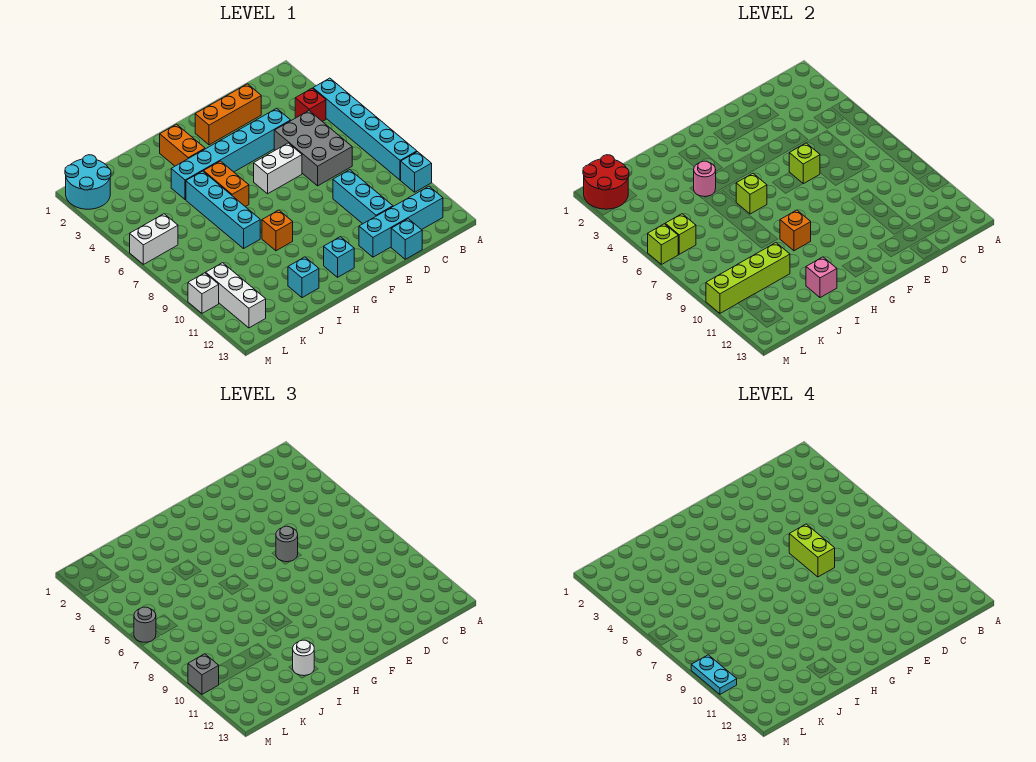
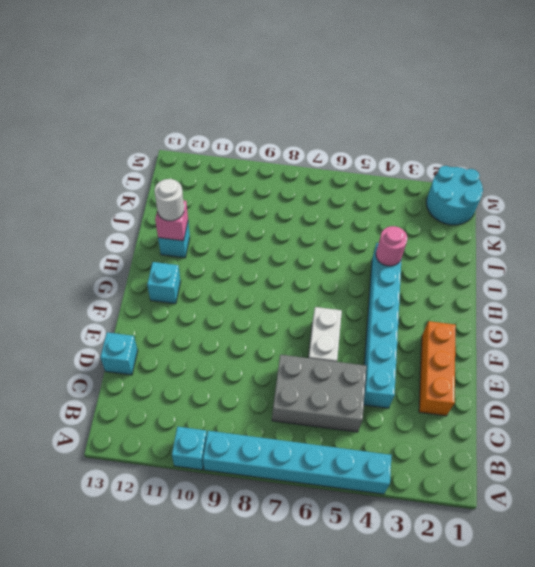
none -> red 1x1 brick [295,88,326,122]
none -> cyan 1x4 brick [359,186,443,257]
none -> cyan 1x3 brick [333,170,393,224]
none -> orange 1x2 brick [160,124,205,166]

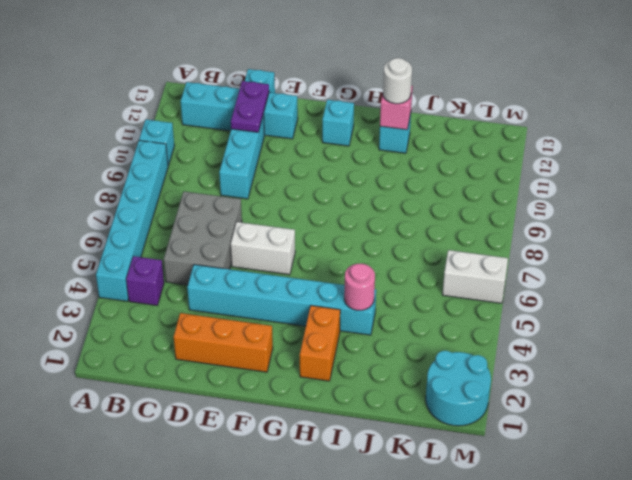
purple 1x1 brick [126,256,164,305] -> red 1x1 brick [295,88,326,122]
purple 1x2 plate [231,81,269,132] -> none
none -> orange 1x2 brick [204,161,249,207]
none -> orange 1x1 brick [262,210,293,251]
none -> cyan 1x4 brick [186,171,260,248]
none -> white 1x3 brick [206,263,266,328]

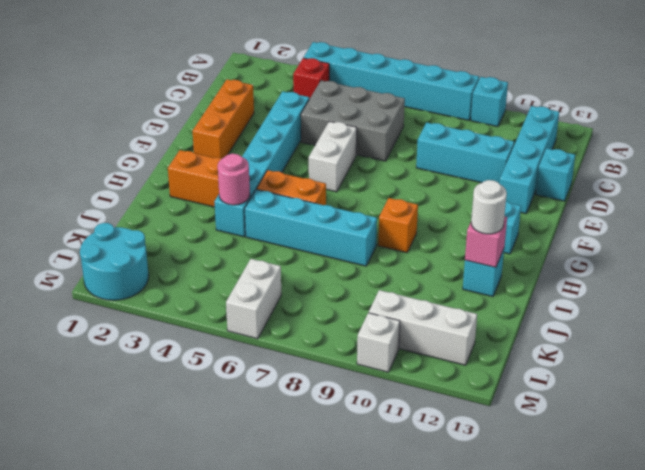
none -> lime 1x1 brick [789,143,820,184]
none -> lime 1x1 brick [736,174,767,214]
none -> orange 1x1 brick [780,210,811,251]
none -> lime 1x4 brick [706,243,790,313]

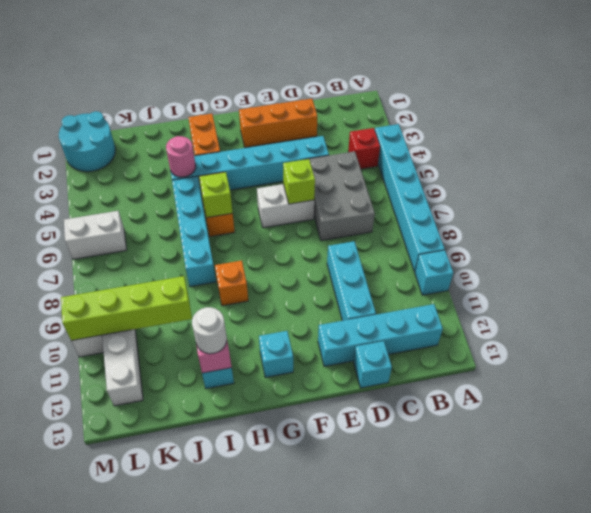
none -> orange 1x1 brick [780,210,811,251]
none -> red 2x2 round brick [583,155,629,209]
none -> lime 1x1 brick [665,214,696,254]
none -> lime 1x1 brick [648,224,678,264]

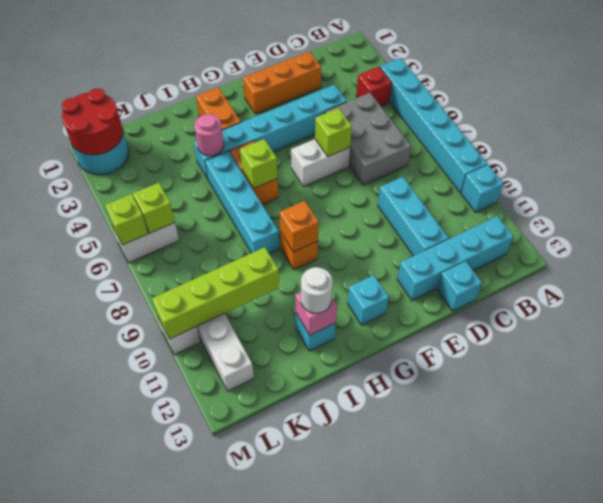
none -> grey 1x1 round brick [276,526,298,562]
none -> grey 1x1 round brick [134,607,156,642]
none -> grey 1x1 brick [188,654,219,694]
none -> lime 1x2 brick [789,524,835,577]

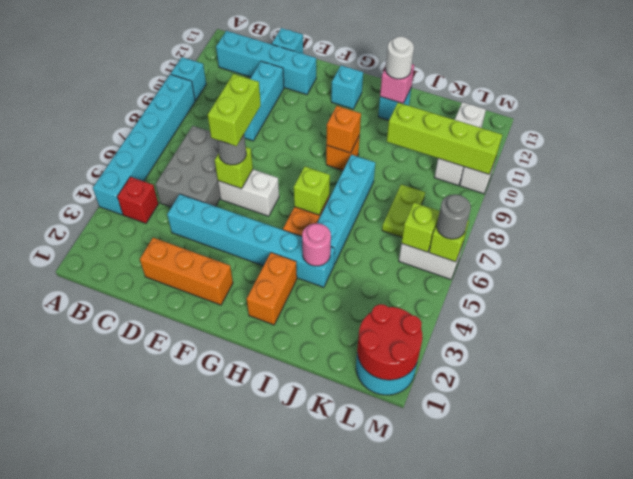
lime 1x2 plate [382,184,425,237] -> none
none -> grey 1x1 brick [188,654,219,694]
none -> cyan 1x2 plate [691,655,737,694]

